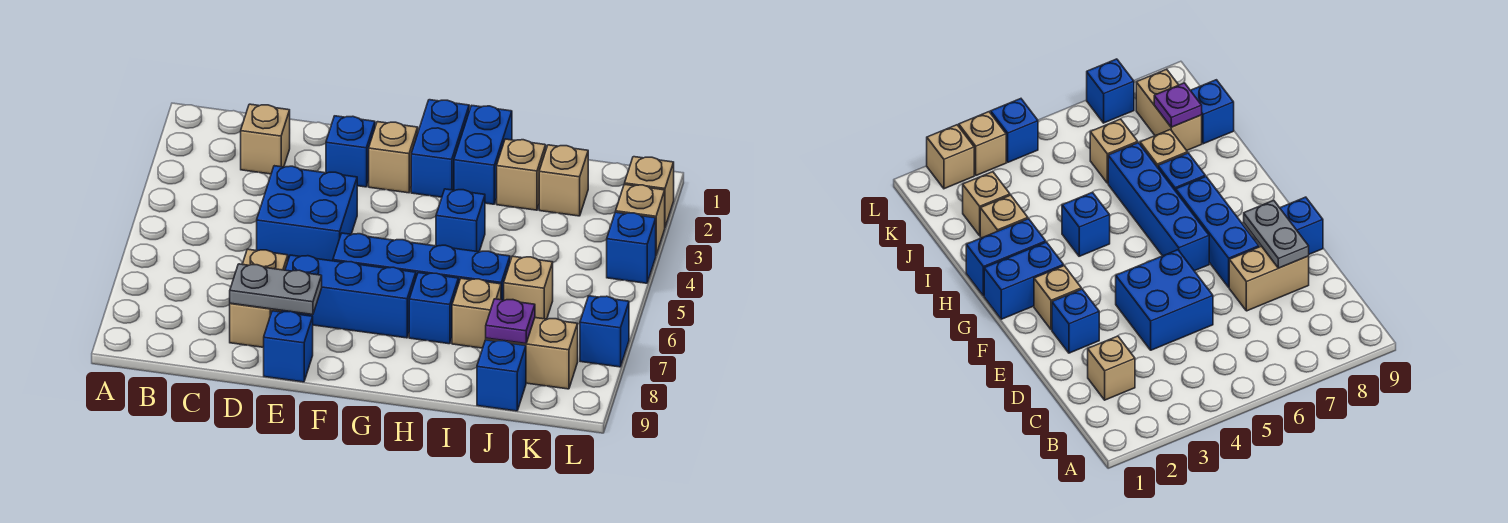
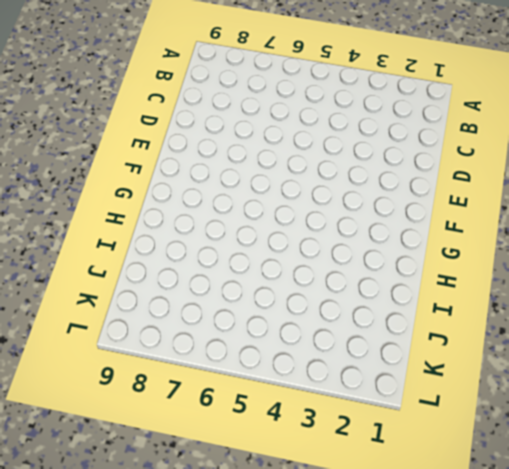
none -> tan 1x1 brick [241,104,290,174]
none -> blue 2x2 brick [257,166,357,261]
none -> tan 1x2 brick [230,249,288,347]

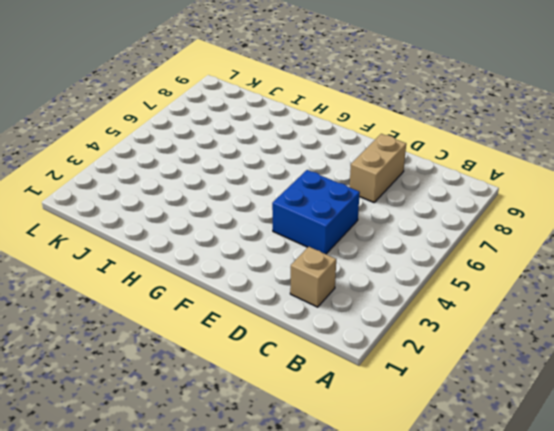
none -> blue 1x1 brick [326,116,375,187]
none -> blue 1x3 brick [281,255,416,338]
none -> blue 1x1 brick [264,311,313,382]

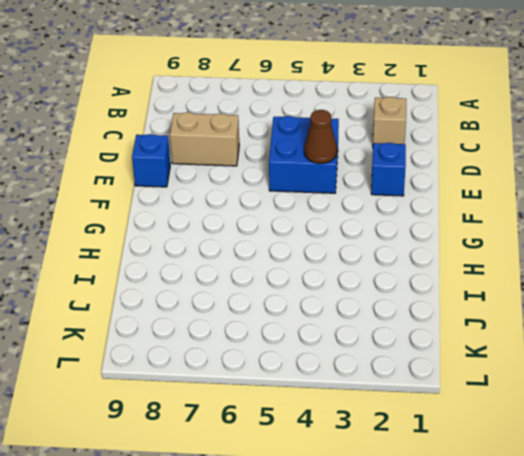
brown 1x1 cone [304,110,337,164] -> none
none -> blue 1x3 brick [281,255,416,338]
none -> tan 1x1 brick [369,122,418,193]
none -> blue 1x4 brick [333,233,510,300]

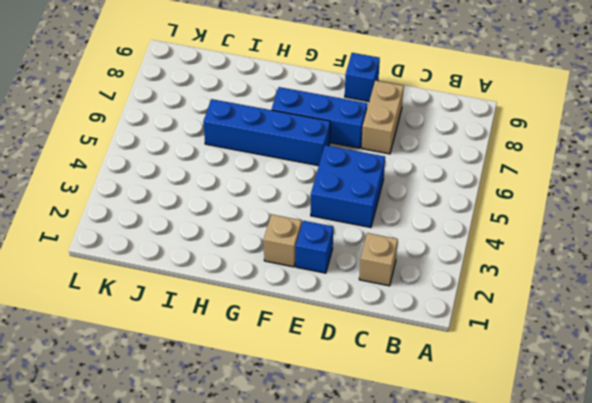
none -> blue 1x2 brick [411,100,469,197]
none -> blue 1x2 brick [454,105,512,204]
none -> blue 1x1 brick [436,189,485,252]

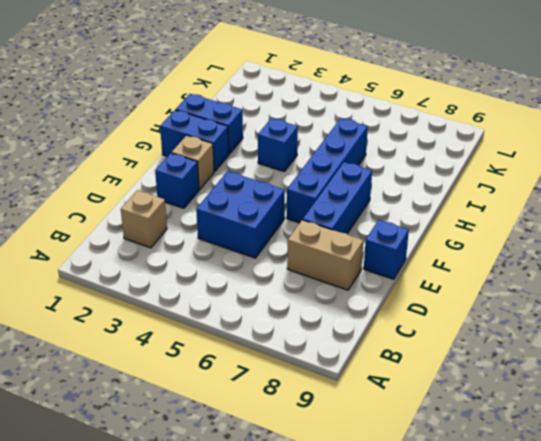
none -> blue 1x1 brick [409,273,458,344]
none -> tan 1x1 brick [497,139,546,210]
none -> tan 1x1 brick [452,278,501,348]

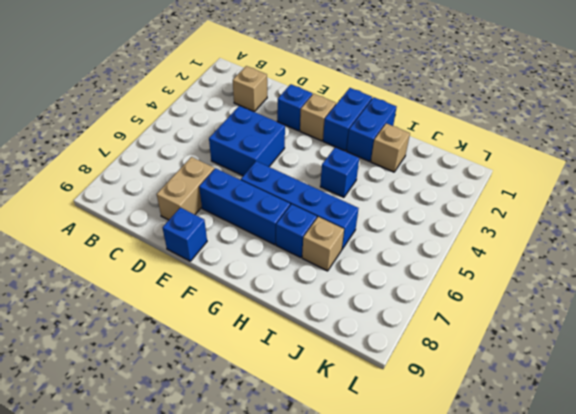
none -> tan 1x1 brick [539,145,588,216]
none -> tan 1x1 brick [504,256,553,319]
none -> tan 1x2 brick [486,318,578,389]

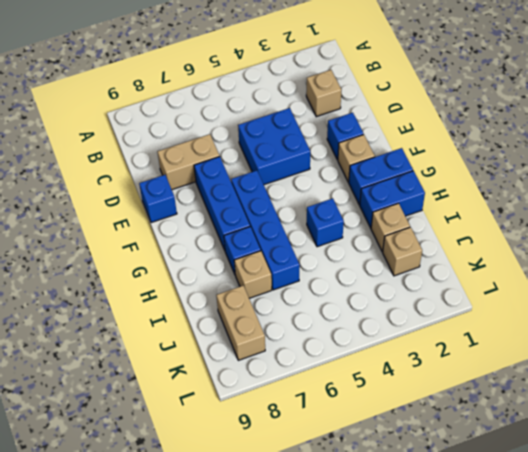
none -> tan 1x1 brick [504,256,553,319]
none -> blue 1x1 brick [477,340,526,411]
none -> tan 1x1 brick [625,157,674,227]

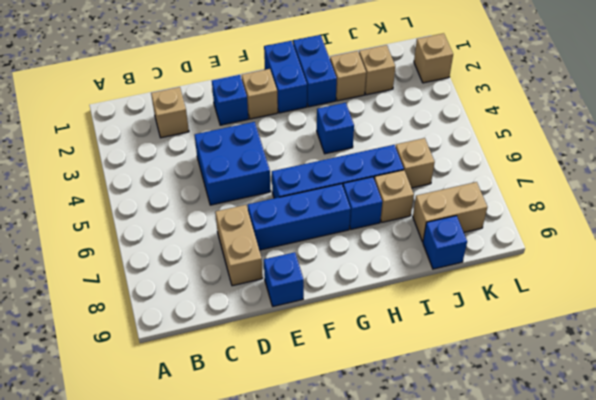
none -> tan 1x1 brick [616,184,665,254]
none -> blue 1x1 brick [607,212,656,283]
none -> blue 1x1 brick [580,296,629,367]

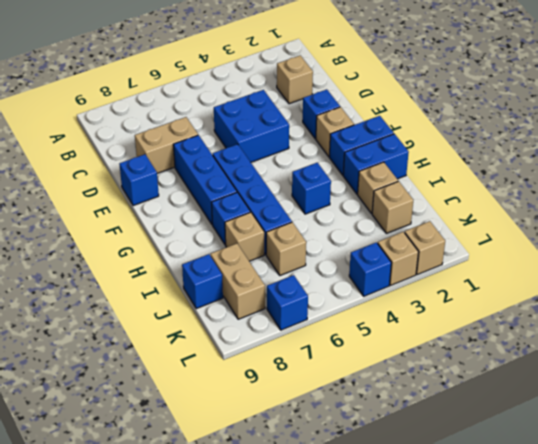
none -> grey 1x2 plate [230,264,322,315]
none -> purple 1x1 plate [486,299,535,344]

